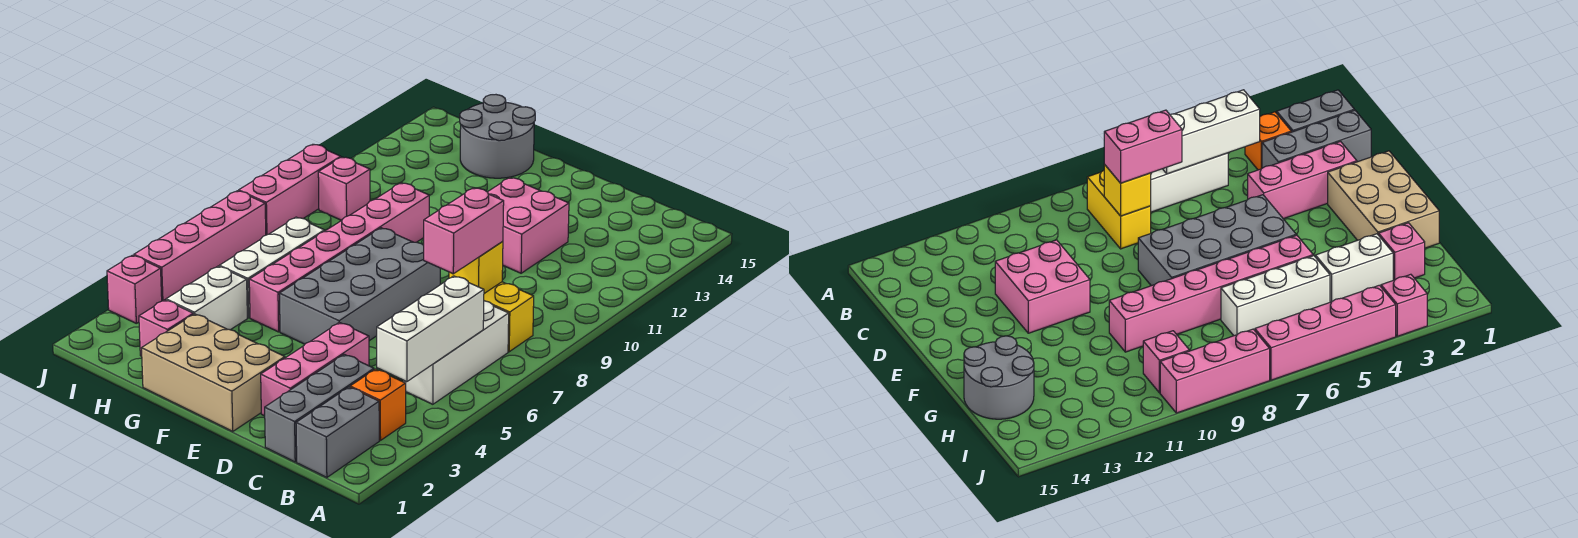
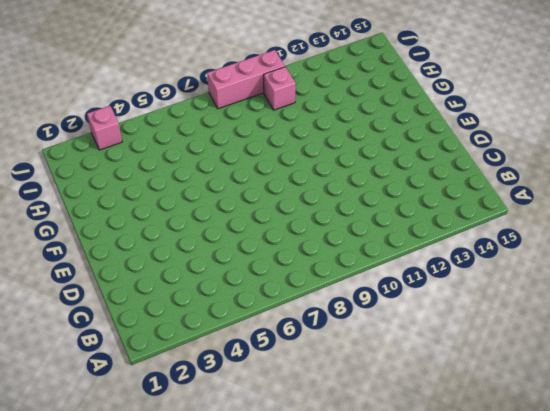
none -> grey 1x2 brick [296,387,379,478]
none -> orange 1x1 brick [350,369,406,441]
none -> white 1x3 brick [403,301,509,404]

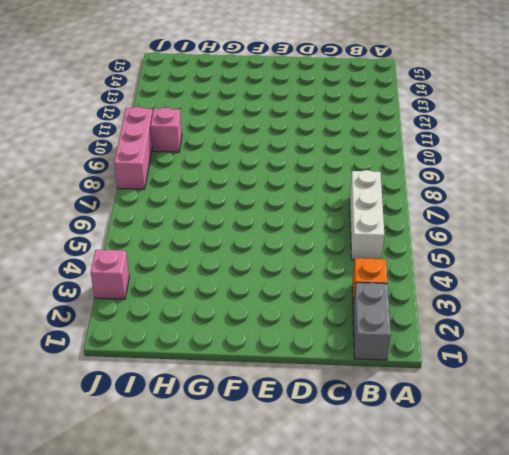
none -> yellow 1x2 brick [484,282,534,352]
none -> grey 1x3 brick [265,354,374,462]
none -> pink 1x3 brick [261,322,369,416]

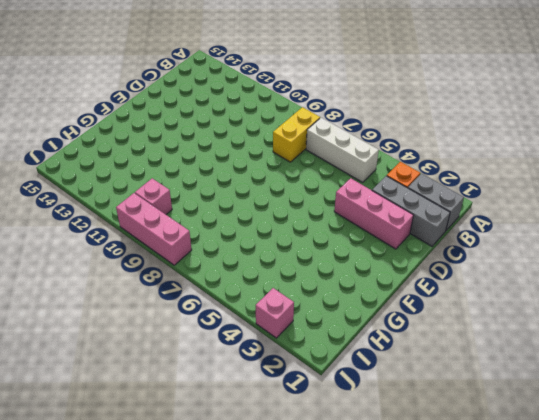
none -> pink 2x2 brick [488,177,569,273]
none -> tan 2x3 brick [142,314,285,431]
none -> grey 2x4 brick [279,228,440,344]

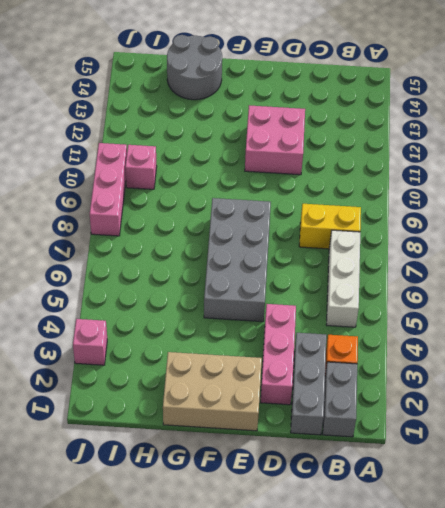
none -> pink 1x6 brick [249,183,429,332]
none -> pink 1x1 brick [139,300,193,356]
none -> white 1x2 brick [166,266,247,330]

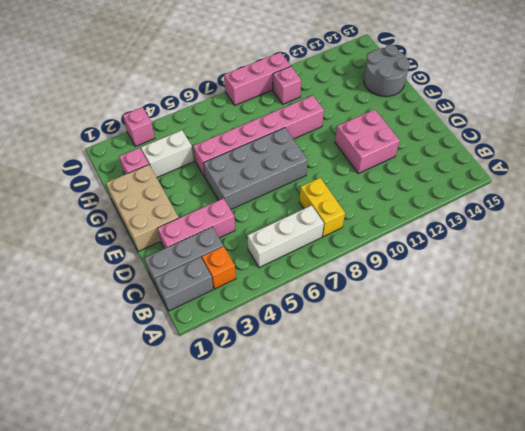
none -> white 1x3 brick [219,217,324,318]
none -> pink 1x4 brick [134,191,266,301]
none -> white 1x3 brick [377,276,484,382]

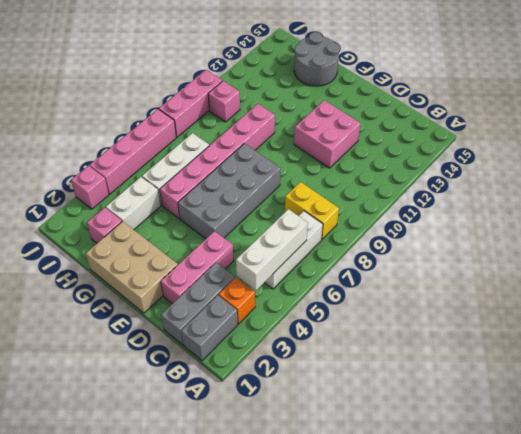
none -> yellow 1x1 brick [449,242,503,294]
none -> pink 1x2 brick [424,188,504,274]

